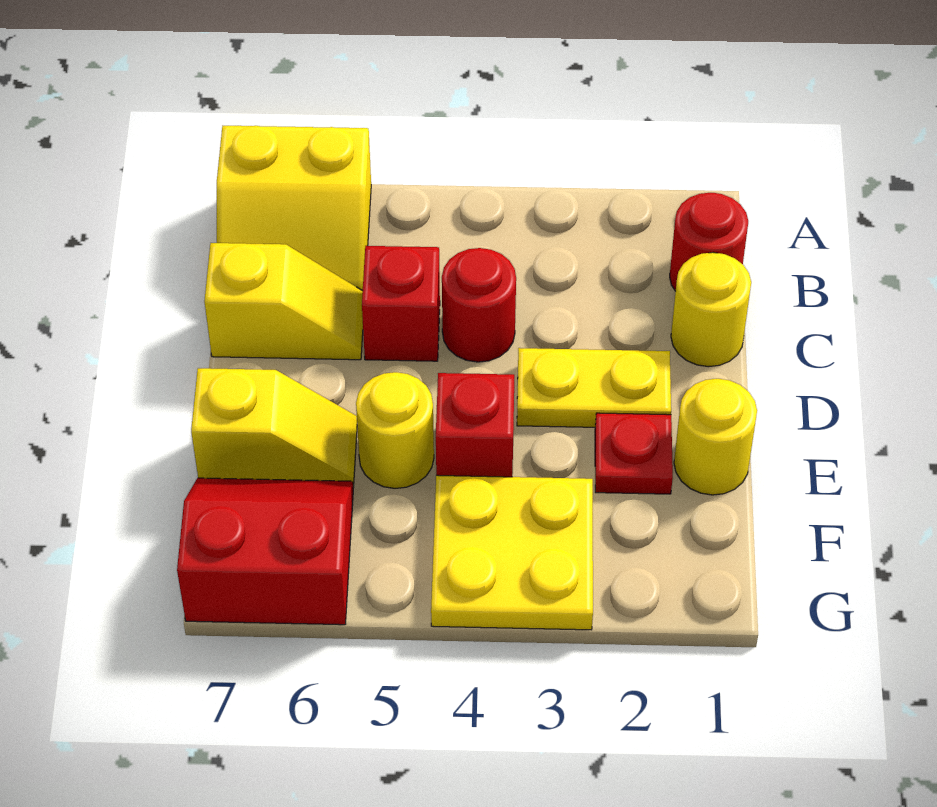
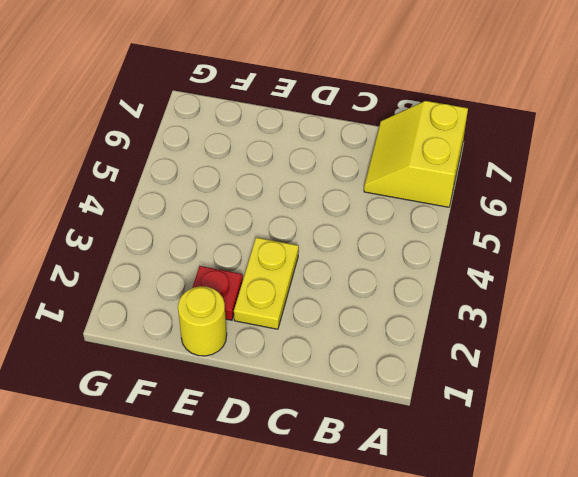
none -> red 1x1 round brick [670,193,748,291]
none -> yellow 1x1 round brick [671,252,751,367]
none -> red 1x1 round brick [442,248,516,362]

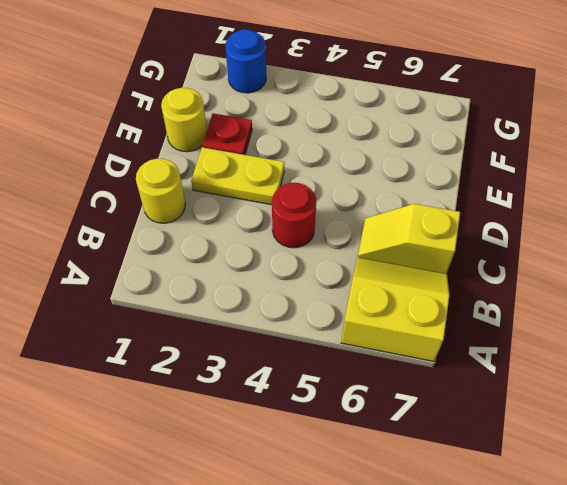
blue 1x1 round brick [225,29,266,93] -> none
none -> red 1x1 round brick [670,193,748,291]
none -> red 1x1 brick [362,246,440,361]
none -> red 1x1 brick [436,373,514,477]

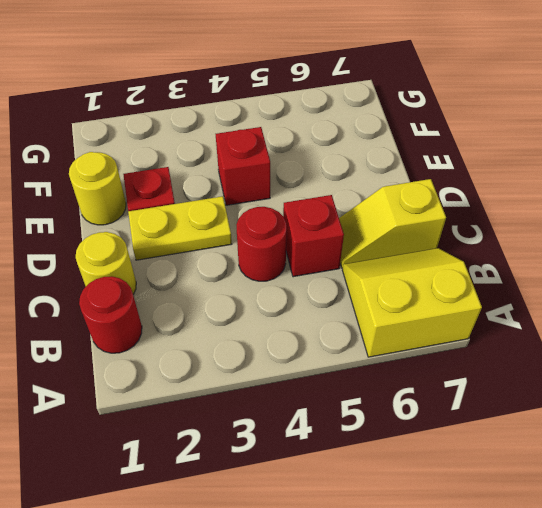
none -> yellow 1x1 round brick [356,372,434,488]
none -> yellow 1x2 slope [191,368,357,488]
none -> yellow 2x2 plate [431,475,593,630]

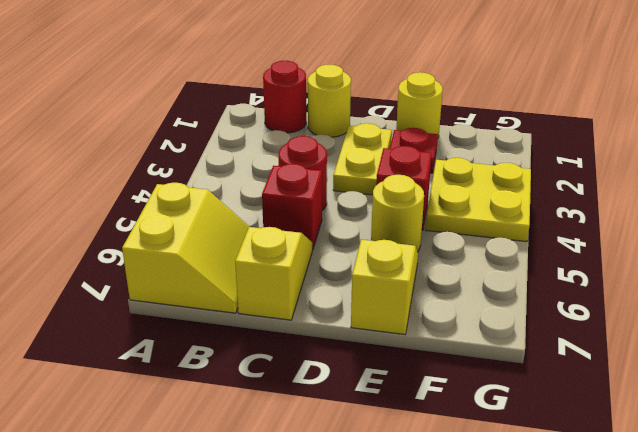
none -> red 2x2 slope [177,478,353,625]

